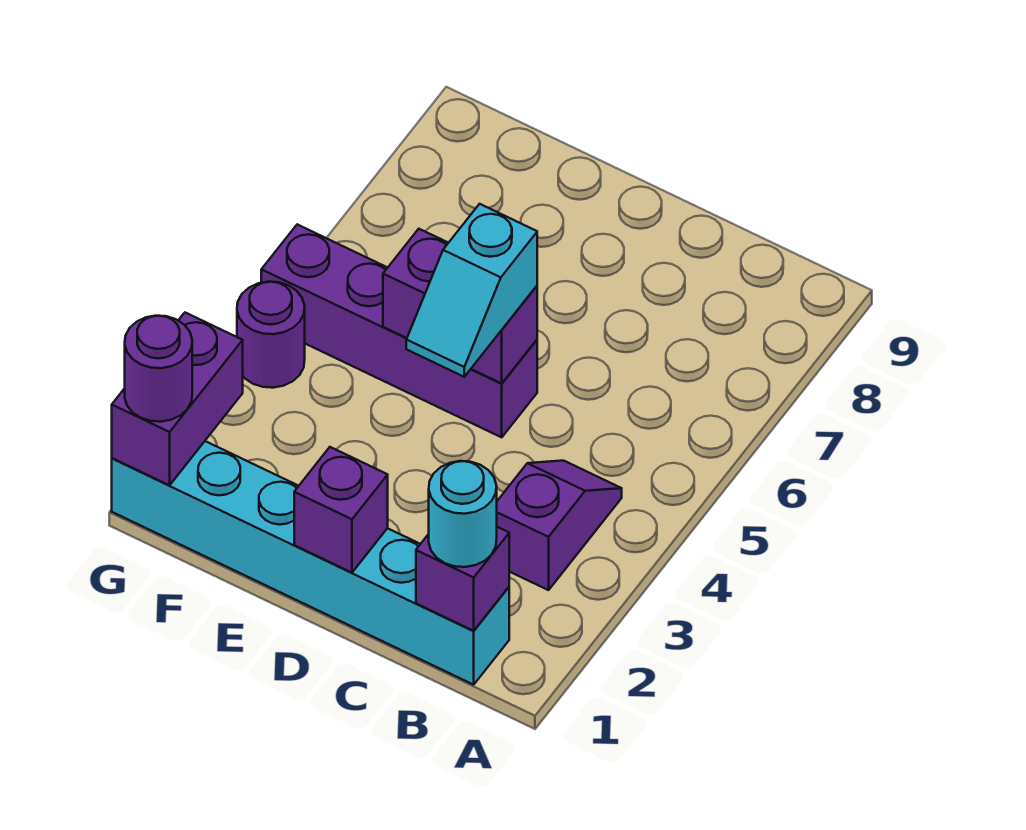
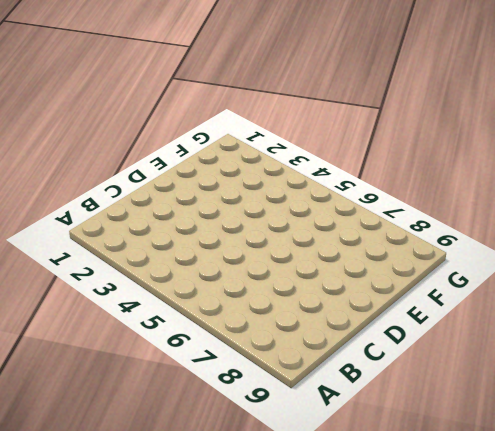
none -> cyan 1x6 brick [112,441,509,685]
none -> purple 1x2 slope [497,461,622,590]

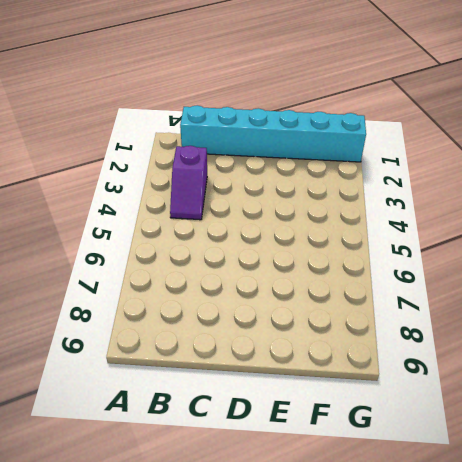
none -> purple 1x4 brick [261,224,537,437]
none -> purple 1x1 round brick [237,282,305,388]

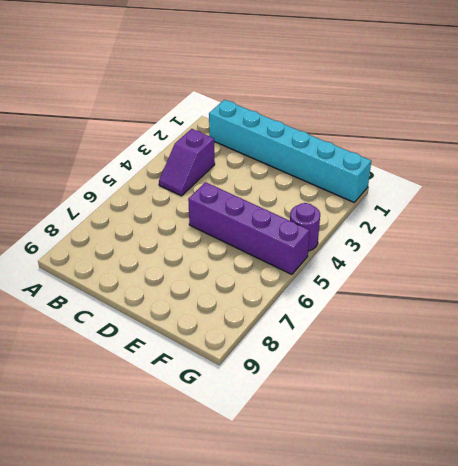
none -> purple 1x1 brick [416,527,509,631]
none -> purple 1x1 brick [294,447,388,573]

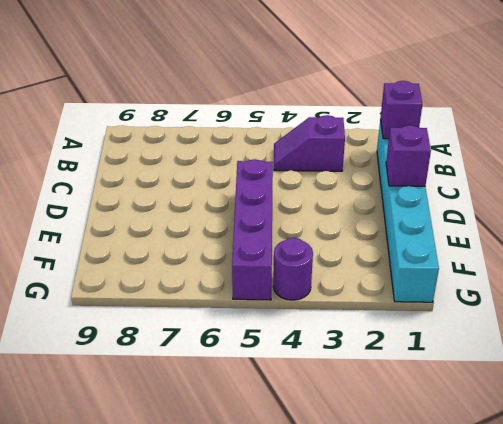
none -> purple 1x2 brick [383,229,537,383]
none -> purple 1x2 brick [112,313,243,485]

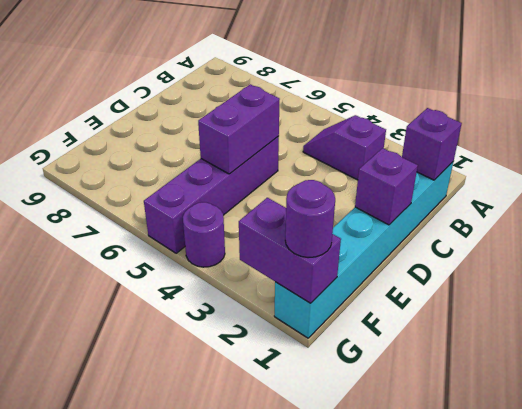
none -> cyan 1x1 round brick [429,461,497,567]
none -> cyan 1x2 slope [406,204,537,377]

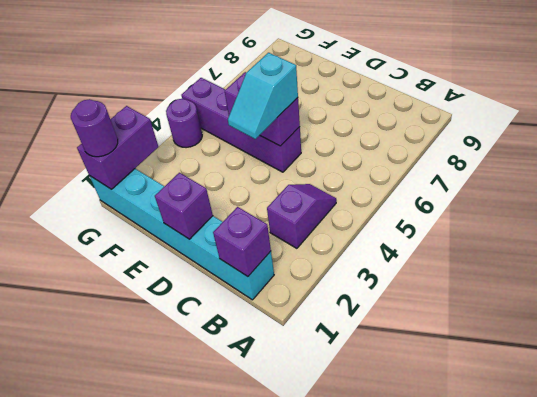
none -> cyan 1x1 round brick [429,461,497,567]

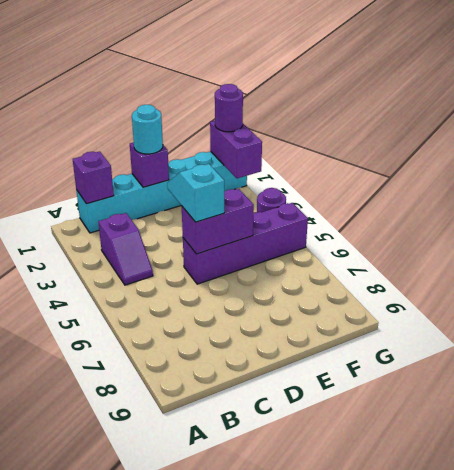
cyan 1x1 round brick [132,105,163,154] -> cyan 1x1 round brick moved to [429,461,497,567]

